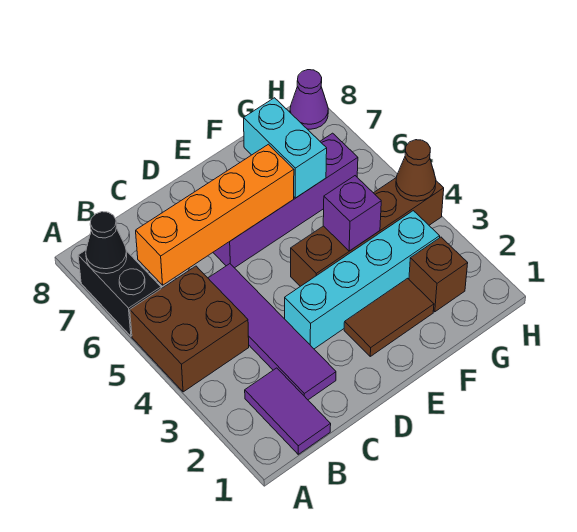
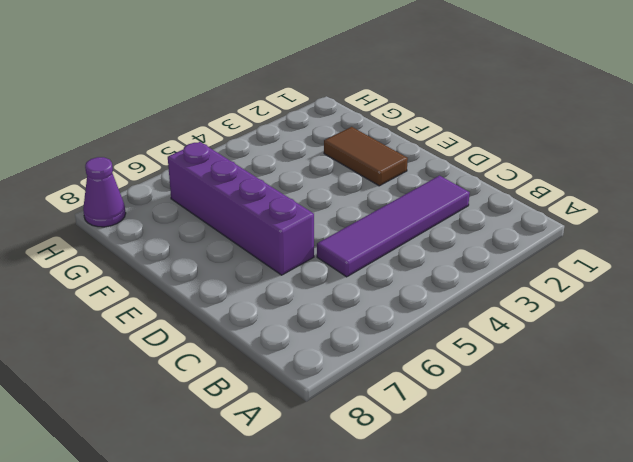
none -> brown 2x2 brick [130,266,249,392]
none -> black 1x2 brick [78,250,161,336]
none -> purple 1x2 tile [245,368,331,454]

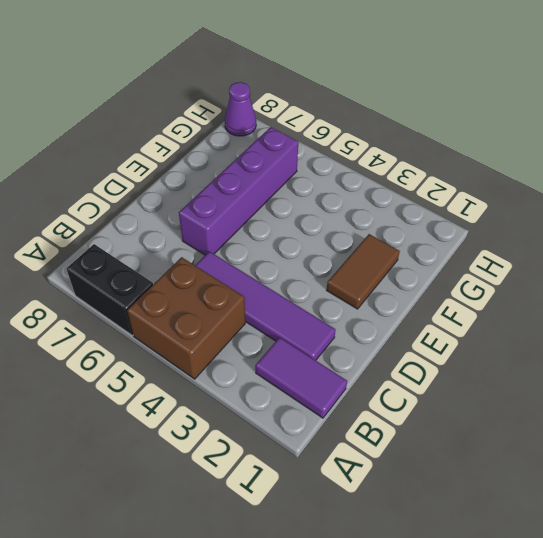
none -> cyan 1x4 brick [285,211,440,349]
none -> brown 1x4 brick [291,178,444,286]
none -> brown 1x1 brick [409,237,468,312]

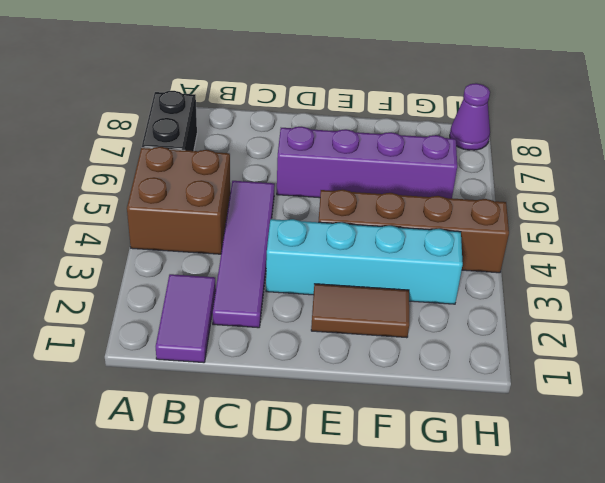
none -> brown 1x1 brick [409,237,468,312]
none -> black 1x1 cone [86,212,127,274]
none -> orange 1x4 brick [136,144,294,285]

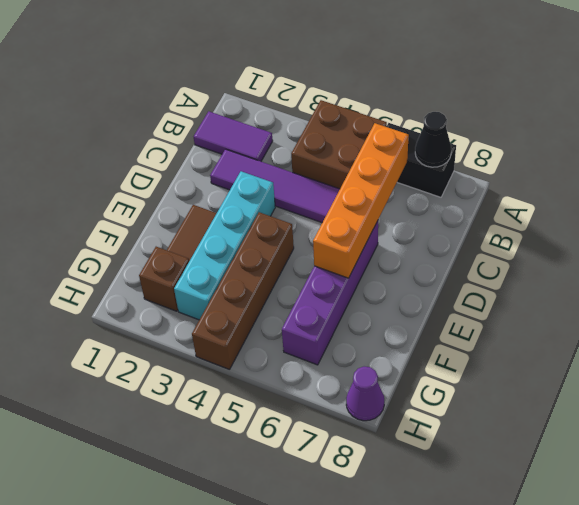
none -> purple 1x1 brick [323,176,381,251]
none -> cyan 1x2 brick [244,98,327,198]
none -> brown 1x1 cone [396,140,436,201]

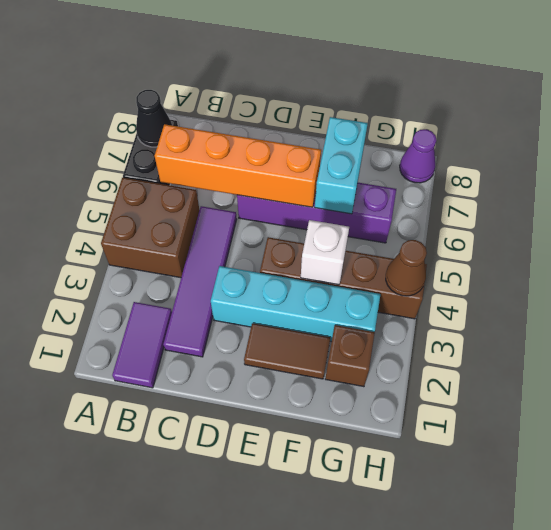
white 1x1 brick [301,220,349,285] -> purple 1x1 brick [323,176,381,251]

